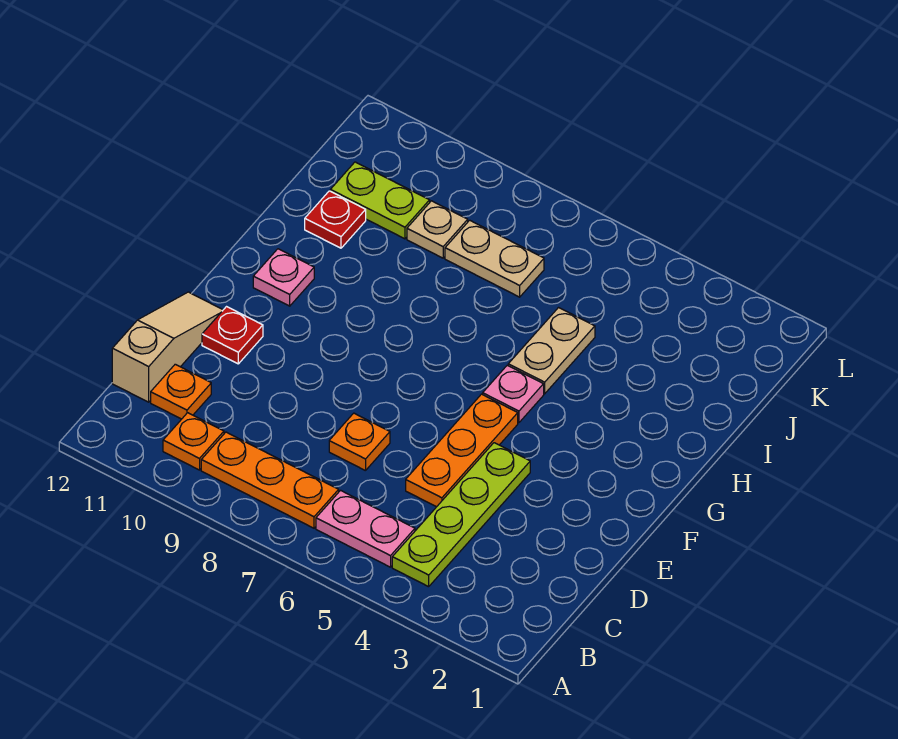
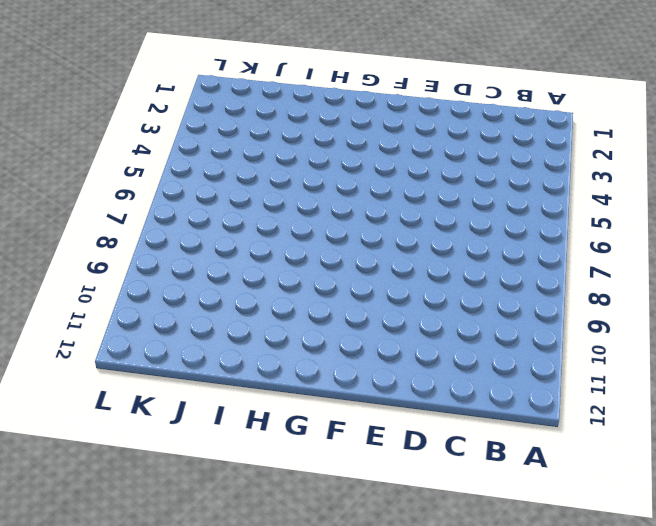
none -> lime 1x4 plate [392,443,530,587]
none -> pink 1x2 plate [316,490,415,567]
none -> orange 1x3 plate [201,432,339,528]

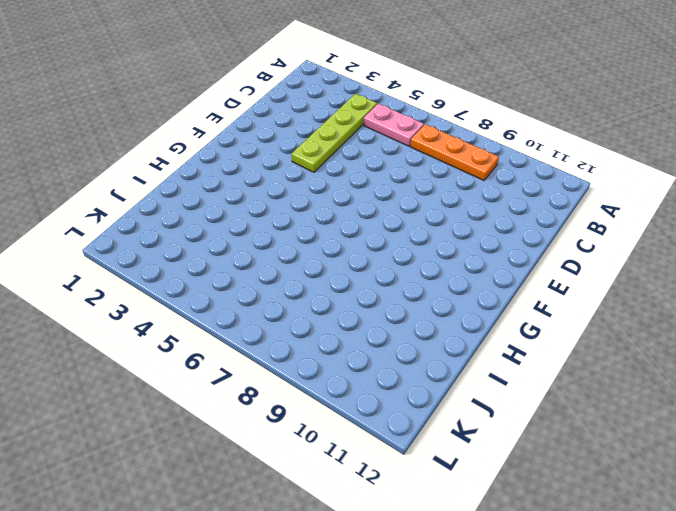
none -> orange 1x1 plate [163,413,224,470]
none -> orange 1x1 plate [151,364,211,419]
none -> tan 1x3 slope [112,292,223,402]

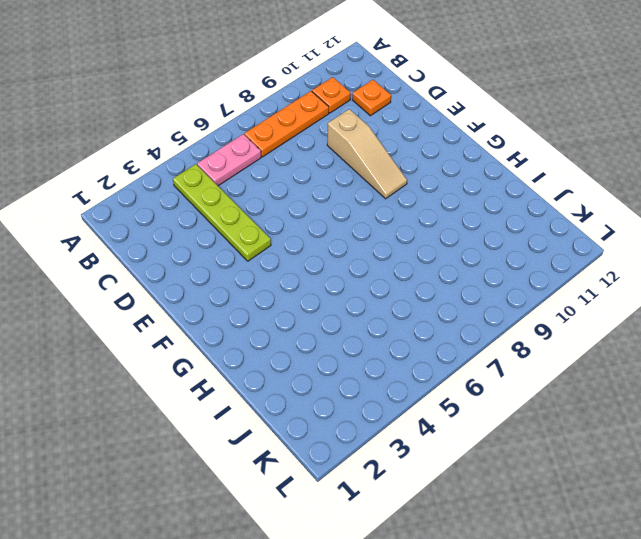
tan 1x3 slope [327,109,407,199] -> tan 1x3 slope moved to [112,292,223,402]
none -> orange 1x3 plate [406,394,518,507]
none -> orange 1x1 plate [329,413,390,471]
none -> red 1x1 plate [202,307,263,364]

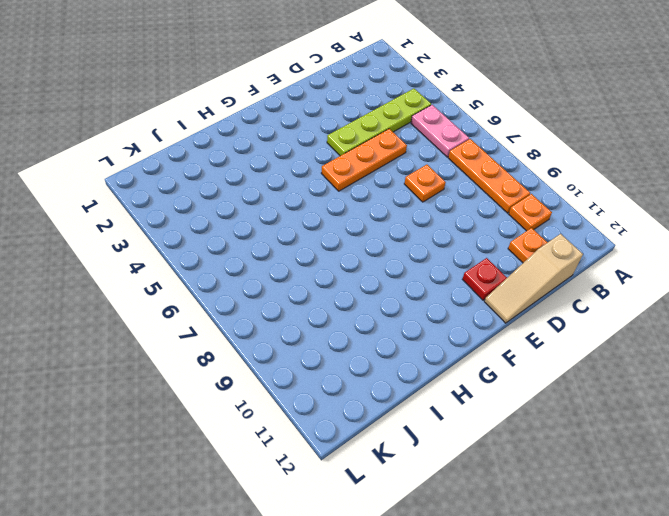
none -> pink 1x1 plate [483,365,544,423]
none -> pink 1x1 plate [253,249,314,306]
none -> tan 1x2 plate [508,308,595,394]

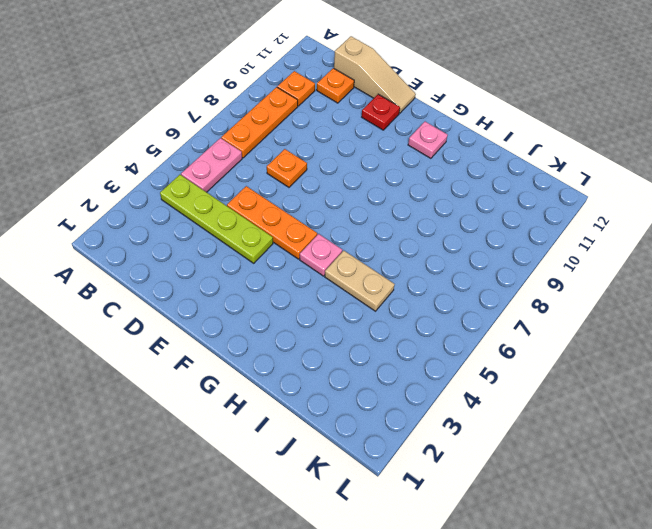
none -> red 1x1 plate [305,191,366,248]
none -> tan 1x2 plate [445,220,544,297]
none -> tan 1x1 plate [407,201,468,258]

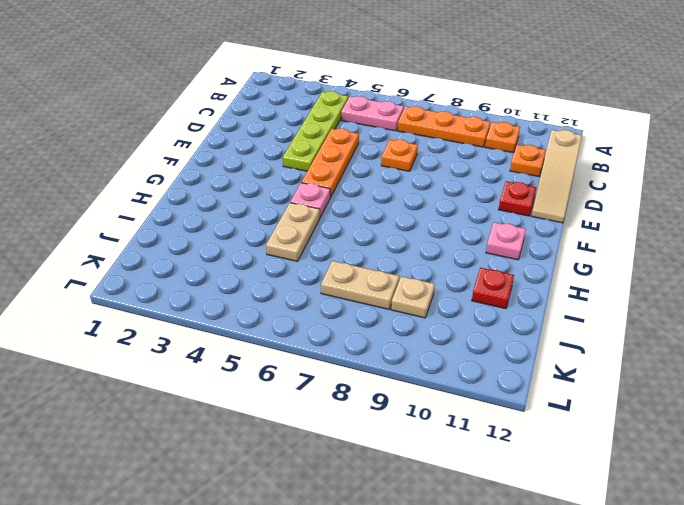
none -> lime 1x2 plate [330,162,430,239]

